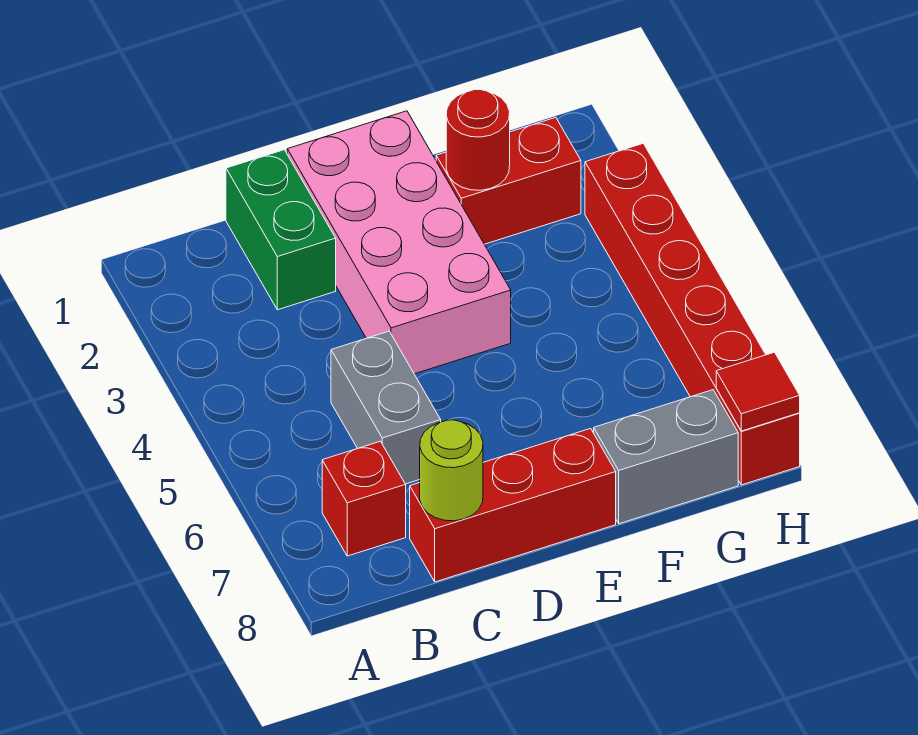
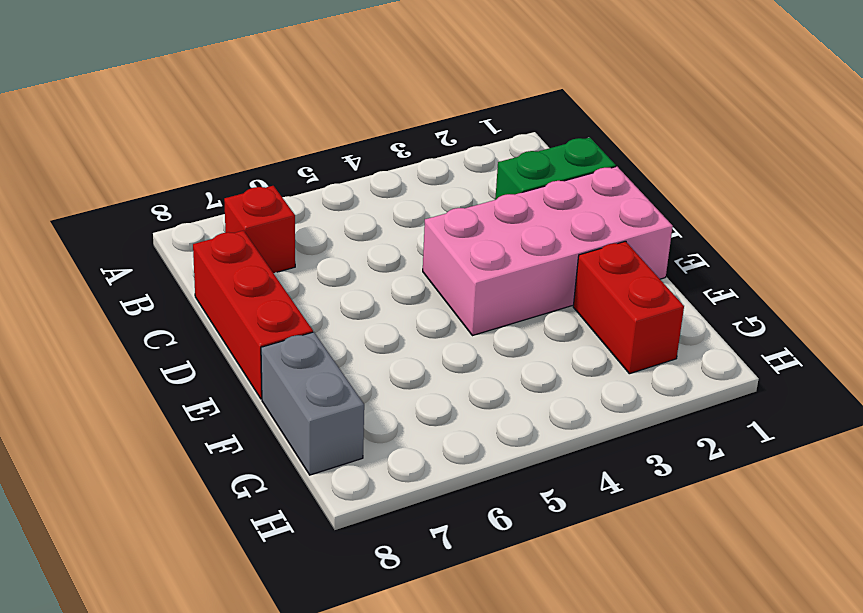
none -> grey 1x2 brick [331,331,441,484]
none -> red 1x6 brick [585,144,800,485]

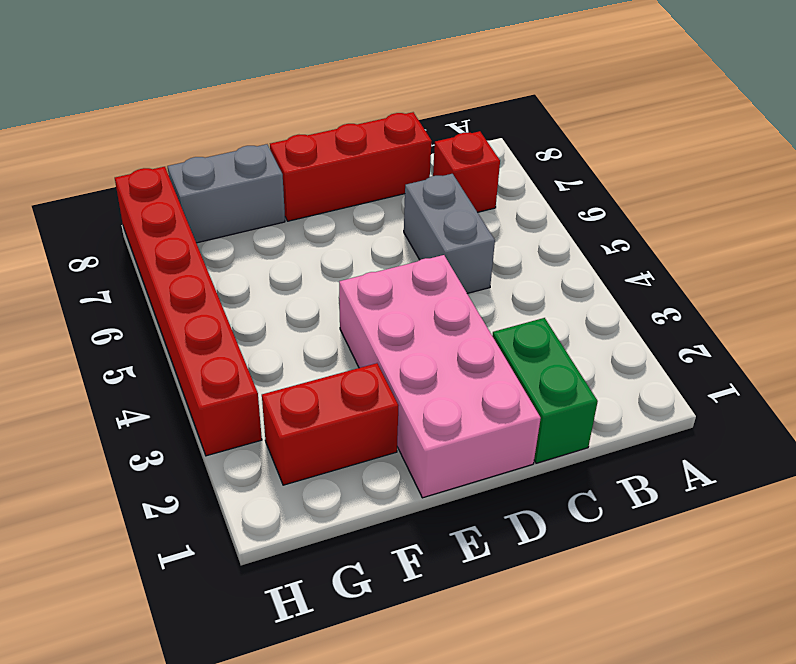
none -> lime 1x1 round brick [420,420,483,521]
none -> red 1x1 round brick [446,90,510,190]

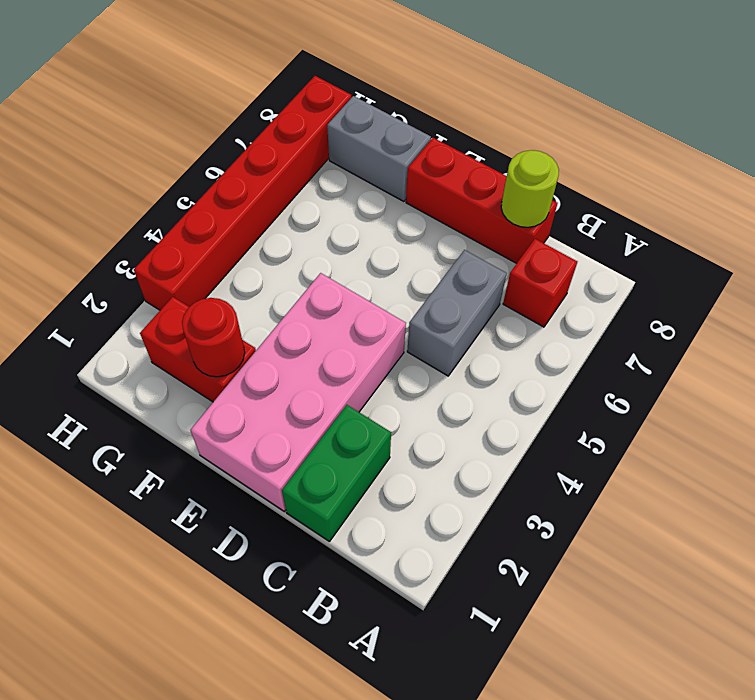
none -> red 1x1 tile [716,352,800,431]

